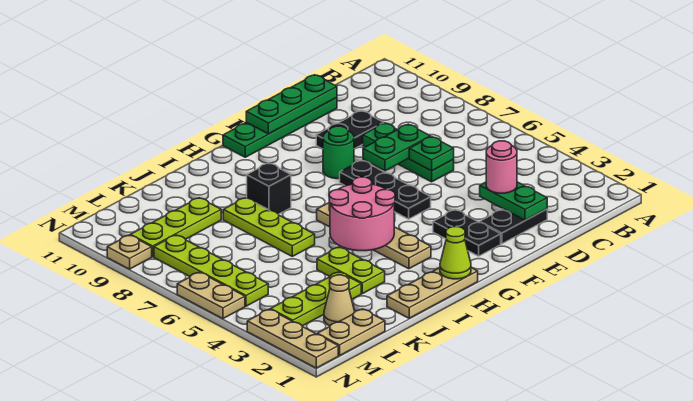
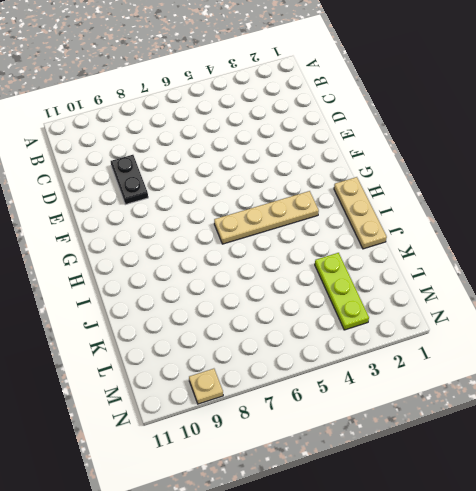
none -> black 1x2 plate [480,209,547,244]
none -> green 1x3 plate [363,123,454,182]
none -> green 1x4 plate [223,98,337,157]

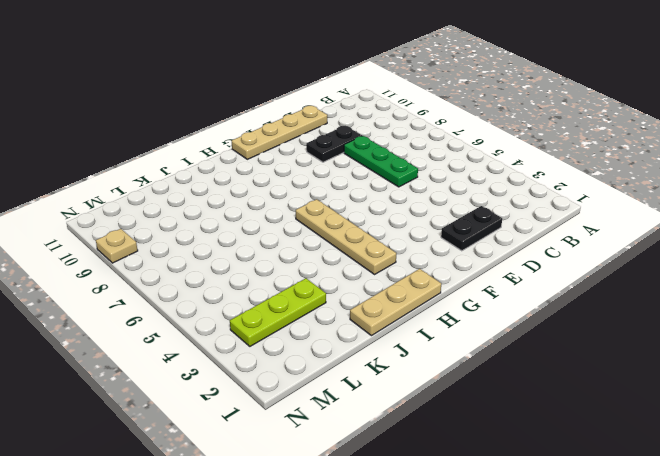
tan 1x4 plate [232,106,327,159] -> green 1x4 plate [223,98,337,157]
none -> black 1x2 plate [433,210,501,256]
none -> black 1x3 plate [340,160,431,219]
none -> green 1x1 round brick [323,126,354,179]

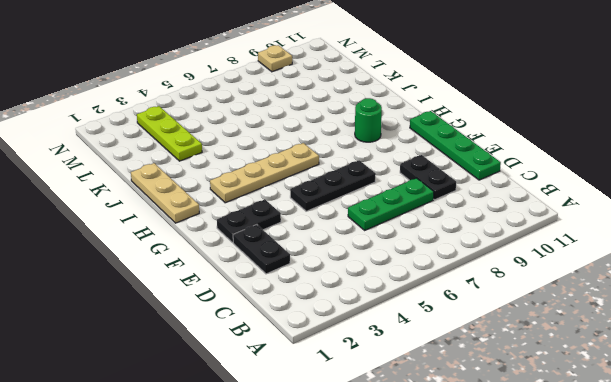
green 1x1 round brick [355,98,382,142] -> green 1x1 round brick moved to [323,126,354,179]
none -> black 1x1 brick [247,163,291,214]
none -> lime 1x2 plate [317,247,385,294]
none -> lime 1x3 plate [223,198,315,256]

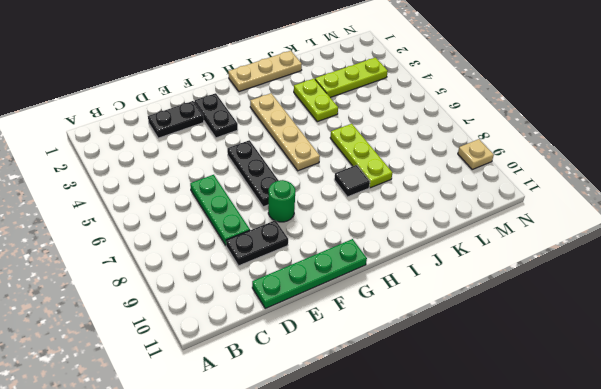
black 1x1 tile [334,165,370,197] -> black 1x1 brick [247,163,291,214]
none -> lime 1x3 plate [130,198,221,257]
none -> tan 1x2 plate [317,309,385,356]
none -> tan 1x1 cone [324,275,355,326]

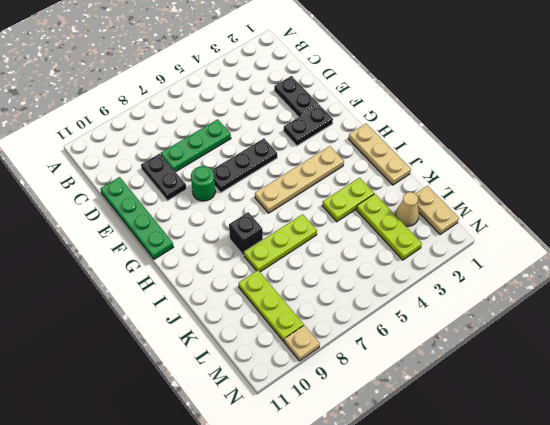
none -> lime 1x4 plate [154,235,268,306]
none -> tan 1x3 plate [247,309,338,368]
none -> tan 1x2 plate [177,272,245,319]

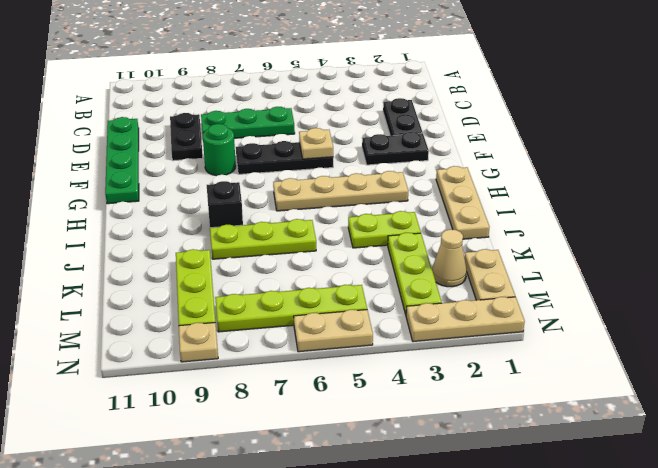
tan 1x1 plate [299,128,333,159] -> none
none -> green 1x2 plate [480,182,547,220]
none -> green 1x1 plate [409,137,454,171]
none -> green 1x2 plate [363,124,430,171]

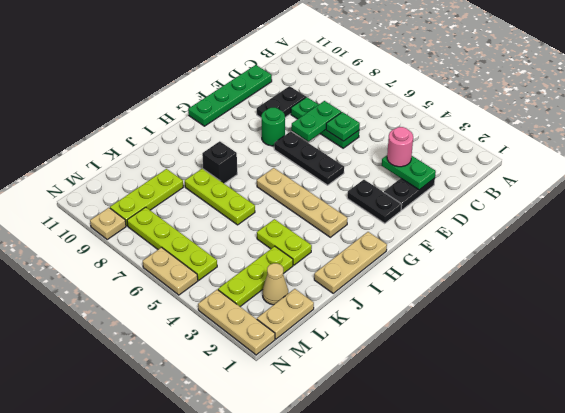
none -> green 1x3 plate [246,75,337,134]
none -> lime 1x1 cone [440,227,471,279]
none -> pink 2x2 round brick [329,177,395,251]

